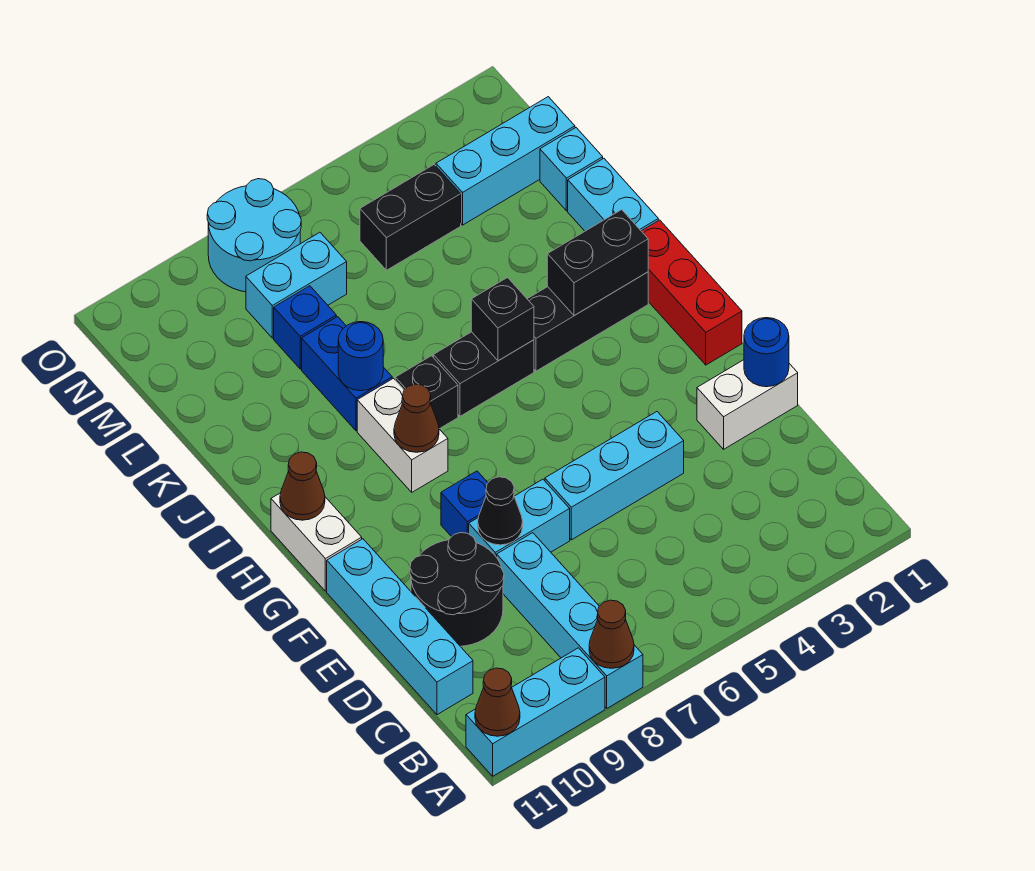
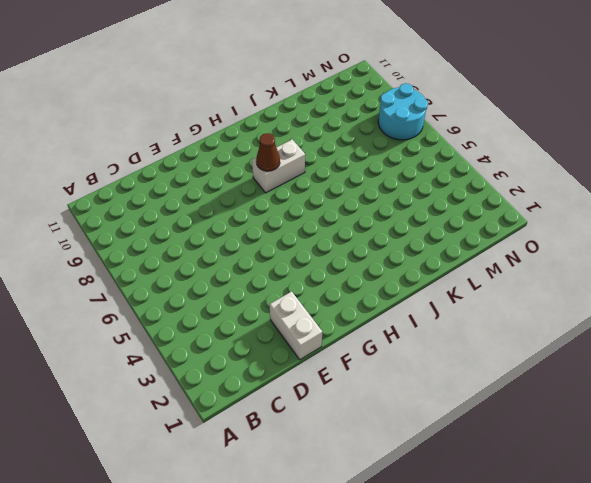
none -> cyan 1x4 brick [497,533,643,708]
none -> cyan 1x3 brick [466,648,605,776]
none -> cyan 1x4 brick [327,539,473,715]
none -> black 2x2 round brick [410,533,504,646]

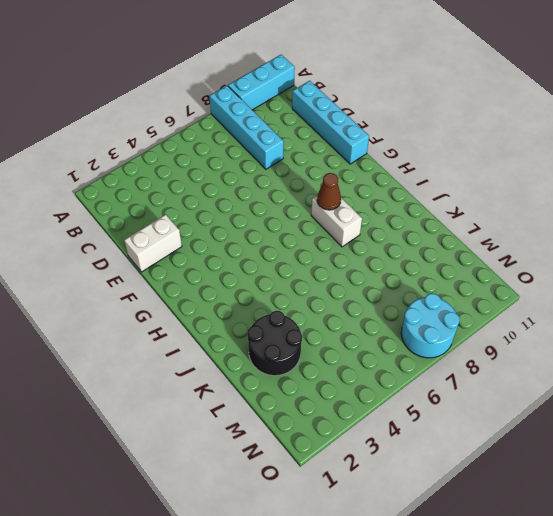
black 2x2 round brick [247,311,302,376] -> black 2x2 round brick moved to [410,533,504,646]
none -> cyan 1x3 brick [545,412,684,540]
none -> cyan 1x2 brick [469,479,570,557]
none -> blue 1x1 brick [441,471,488,537]
none -> red 1x3 brick [642,220,742,365]

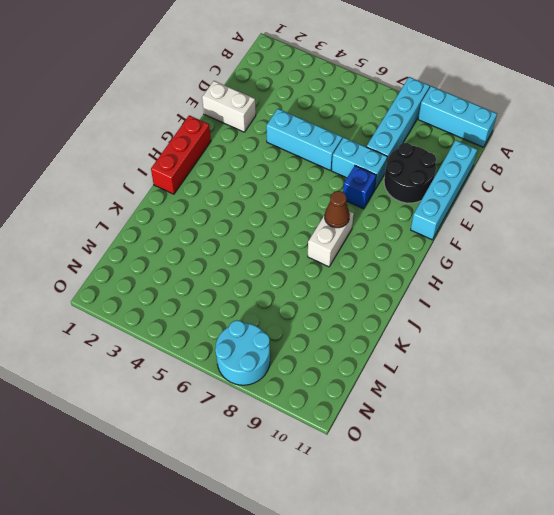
none -> white 1x2 brick [271,493,362,591]
none -> black 1x3 brick [528,272,648,371]
none -> black 1x2 brick [433,332,534,416]
none -> black 1x1 brick [395,356,458,429]

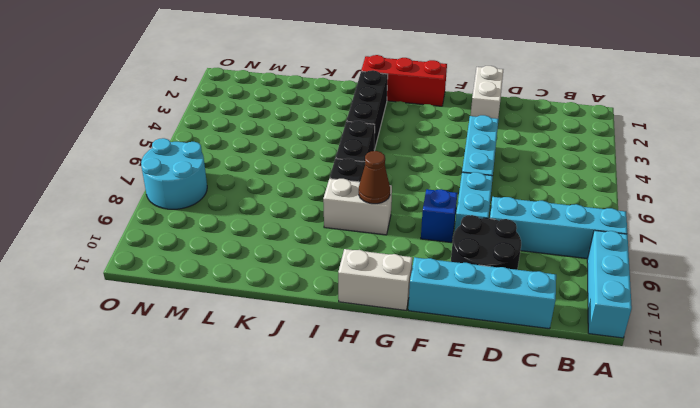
none -> cyan 1x2 brick [568,159,658,231]
none -> blue 1x2 brick [302,317,392,431]
none -> cyan 1x1 brick [540,128,603,211]
none -> blue 1x1 brick [274,286,336,369]

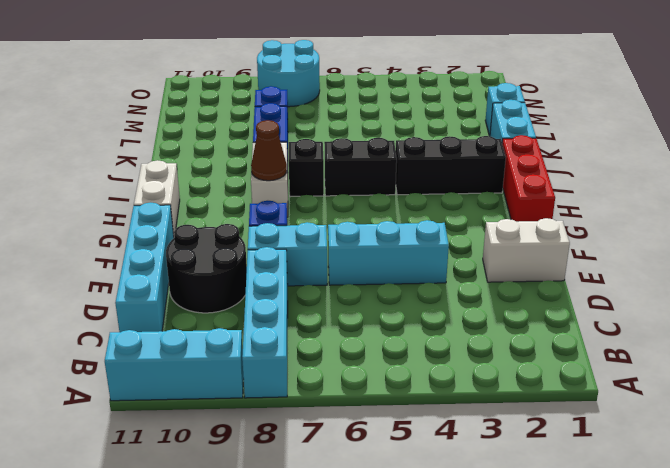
none -> cyan 1x3 brick [436,97,575,225]
none -> black 1x2 brick [360,165,461,270]
none -> cyan 1x2 brick [246,232,347,338]
none -> brown 1x1 cone [589,600,634,668]

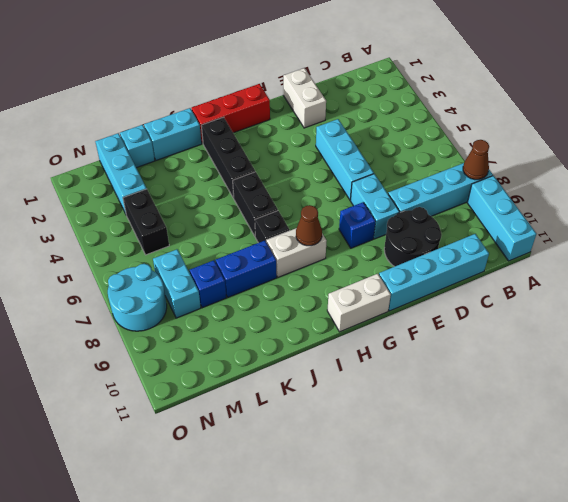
none -> brown 1x1 cone [475,668,520,736]
none -> blue 1x1 round brick [744,318,789,387]
none -> black 1x1 cone [478,477,523,545]
none -> brown 1x1 cone [280,452,325,520]

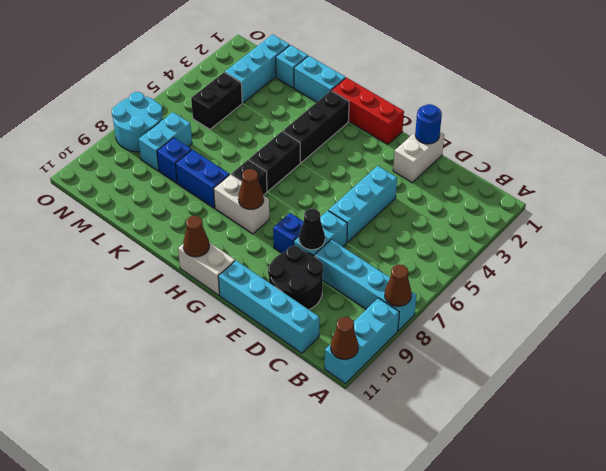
none -> black 1x2 brick [547,210,648,316]
none -> black 1x1 brick [471,278,534,361]
none -> blue 1x1 round brick [338,322,383,391]

